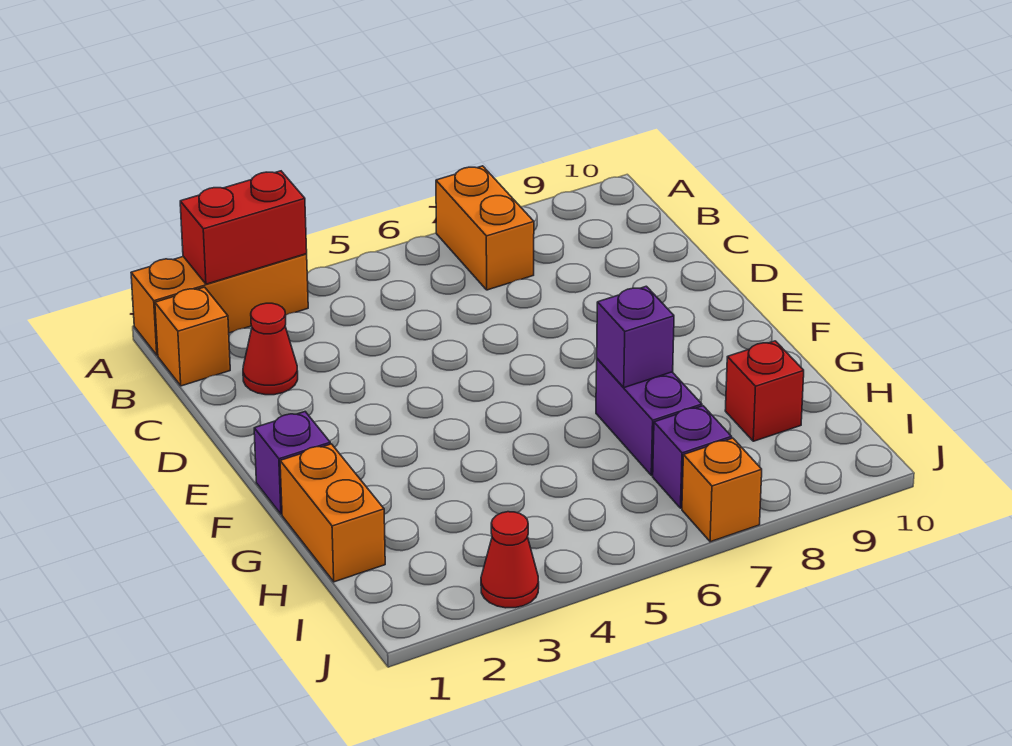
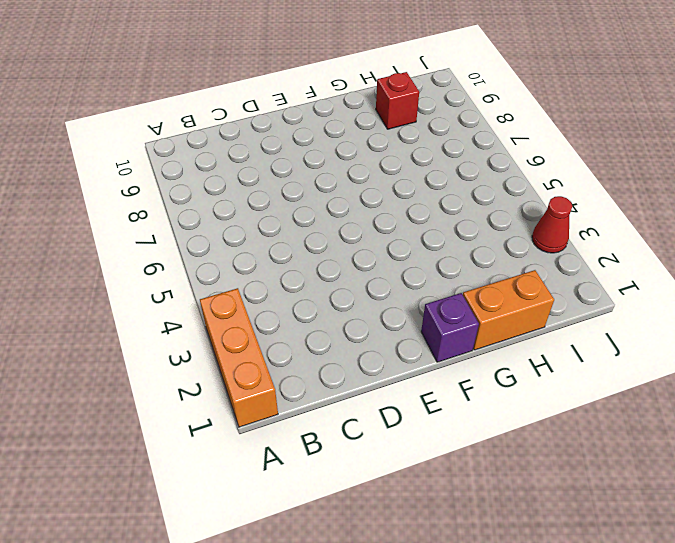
none -> orange 1x2 brick [436,166,534,290]
none -> orange 1x1 brick [155,287,230,386]
none -> red 1x1 cone [243,303,298,395]

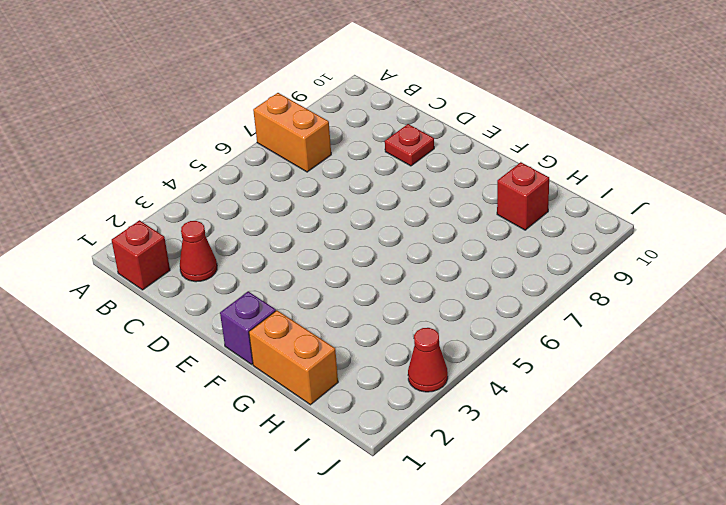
red 1x1 brick [112,220,170,290] -> orange 1x1 brick [155,287,230,386]
red 1x1 plate [385,124,434,166] -> none
none -> orange 1x3 brick [131,254,308,355]
none -> purple 1x2 brick [596,359,702,475]
none -> purple 1x1 brick [653,406,732,508]

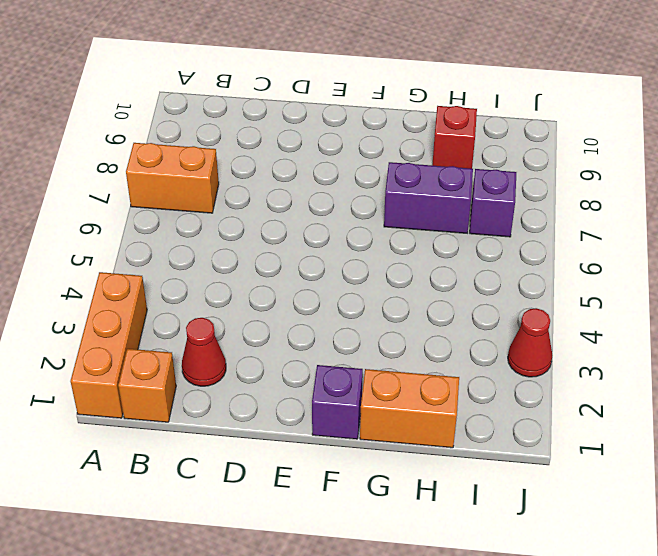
none -> orange 1x1 brick [682,438,762,542]
none -> red 1x2 brick [180,171,307,284]
none -> purple 1x1 brick [597,286,674,388]

